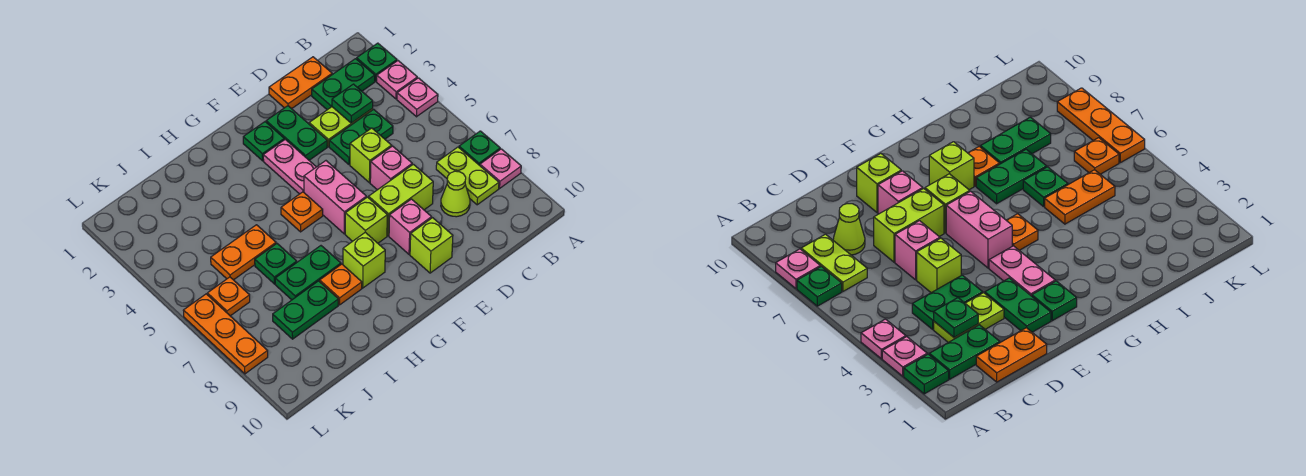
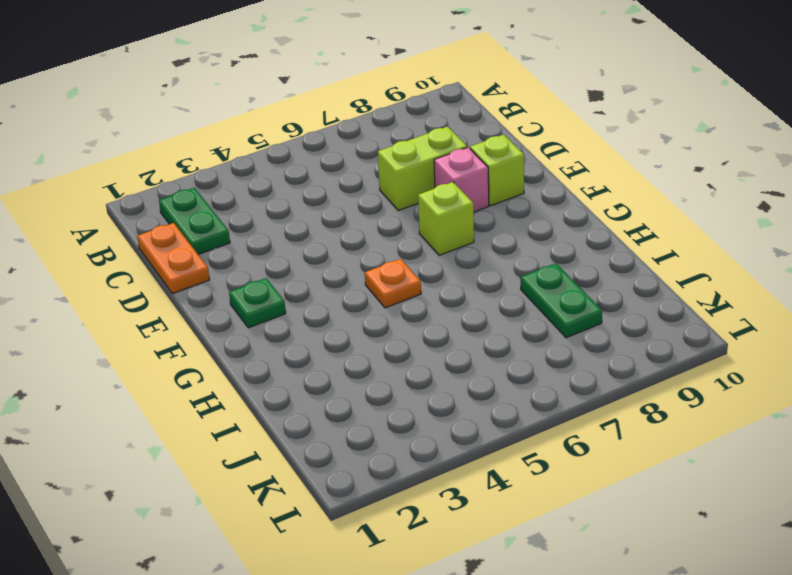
lime 1x2 brick [378,127,467,211] -> lime 1x2 brick turned to [369,164,433,236]
none -> green 1x1 plate [357,43,397,81]
none -> pink 1x1 plate [377,61,417,99]
none -> pink 1x1 plate [397,78,438,117]
none -> green 1x1 plate [459,131,500,165]

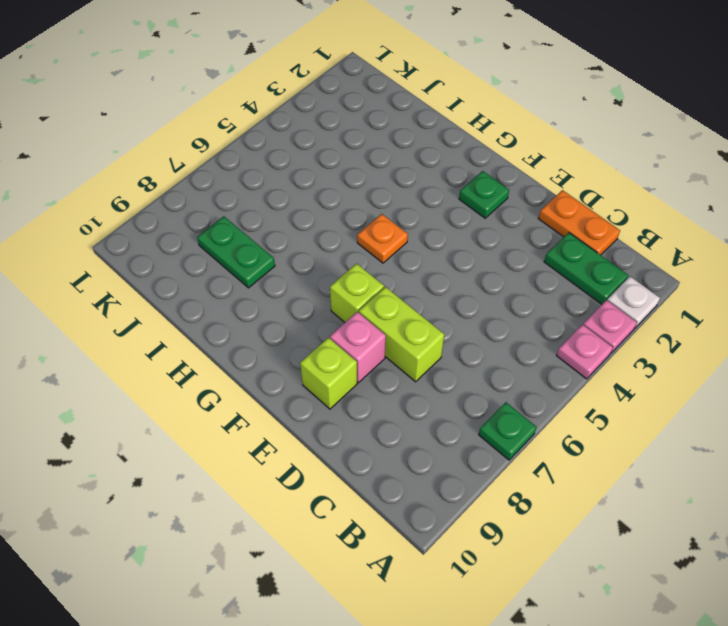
white 1x1 plate [607,277,660,329] -> green 1x1 plate [357,43,397,81]
none -> pink 1x1 plate [480,149,521,188]
none -> lime 1x2 plate [436,147,499,205]
none -> lime 1x2 plate [309,107,373,147]
none -> green 1x2 plate [329,109,393,164]

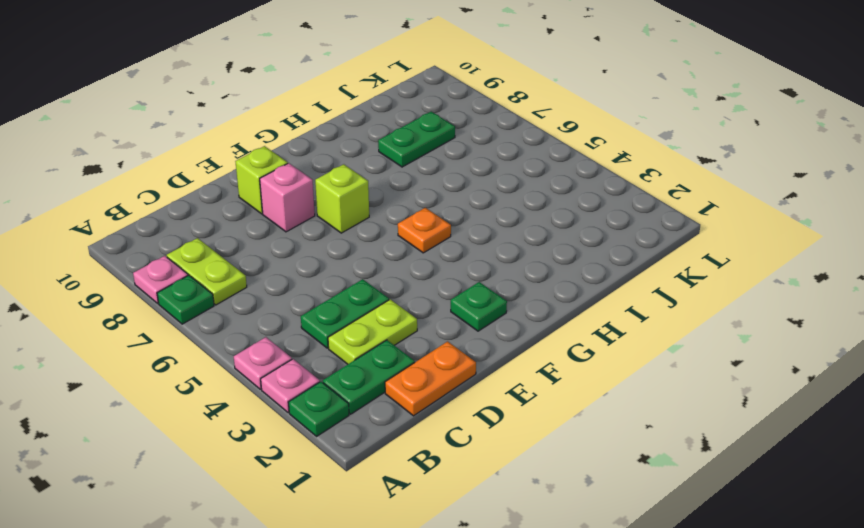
none -> lime 1x1 cone [441,171,470,217]
none -> lime 1x1 brick [350,128,391,183]
none -> pink 1x1 brick [370,146,412,190]
none -> lime 1x2 brick [369,164,433,236]

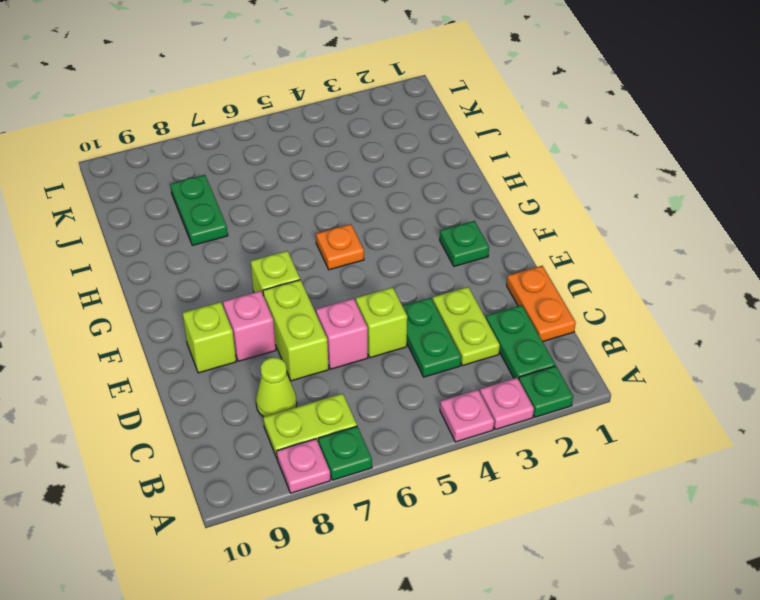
none -> green 1x2 plate [266,106,327,160]
none -> pink 1x2 plate [263,140,316,194]
none -> pink 1x2 brick [304,161,366,234]
none -> lime 1x1 brick [343,232,385,288]

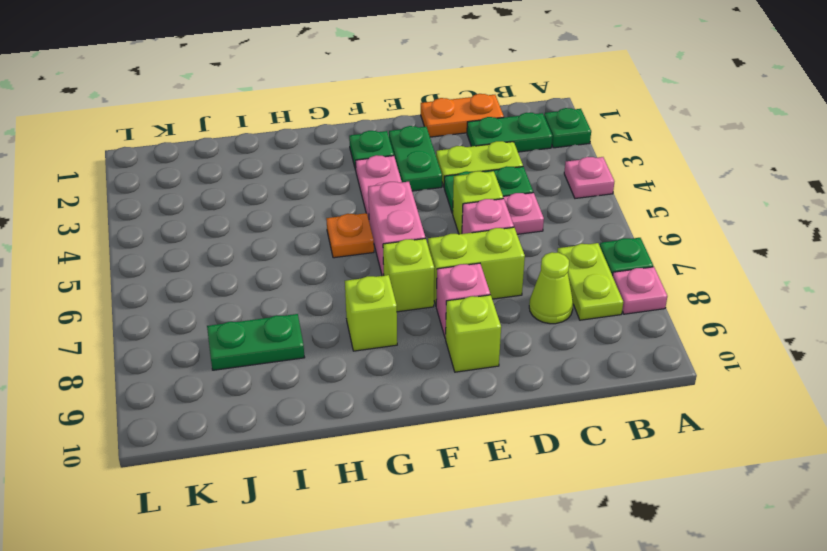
pink 1x1 plate [503,193,544,234] -> pink 1x1 plate moved to [377,61,417,99]
none -> green 1x2 plate [275,246,341,300]
none -> orange 1x1 plate [320,264,362,305]
none -> orange 1x2 plate [211,225,276,280]
none -> green 1x1 plate [255,244,297,284]

